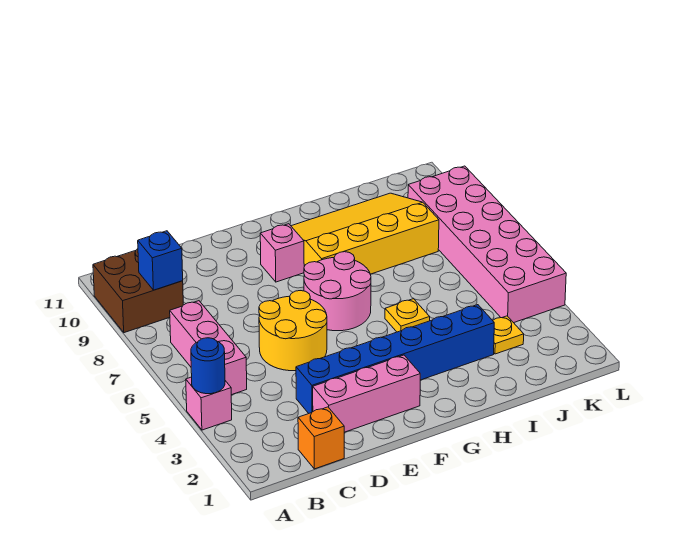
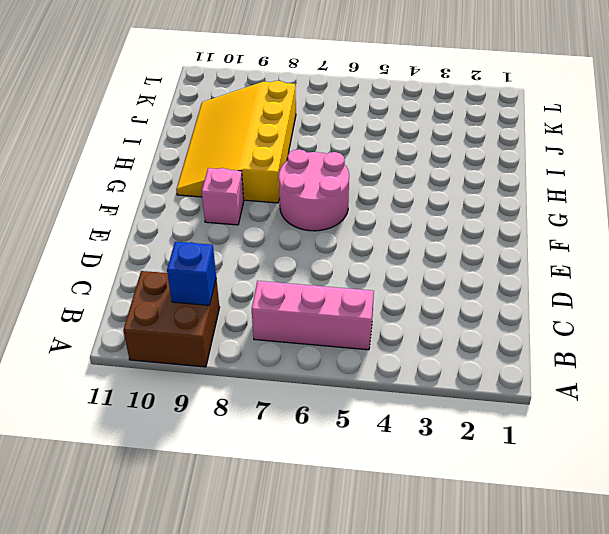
none -> pink 1x1 brick [186,377,232,430]
none -> orange 1x1 brick [298,407,344,469]
none -> pink 1x3 brick [313,355,420,432]

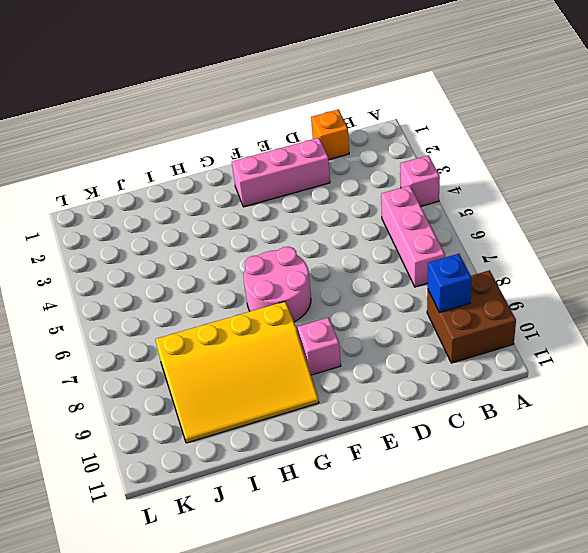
none -> blue 1x6 brick [296,305,494,413]
none -> yellow 2x2 round brick [259,291,327,371]
none -> yellow 1x1 plate [385,299,430,332]

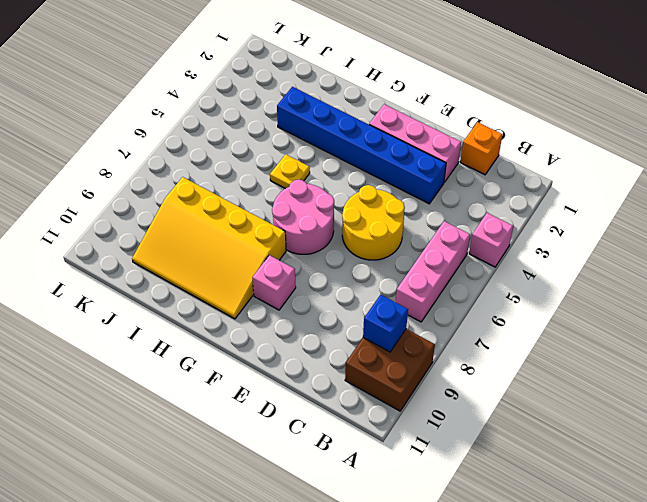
none -> yellow 1x1 plate [493,316,524,354]
none -> pink 2x6 brick [408,166,566,323]
none -> blue 1x1 round brick [191,338,225,394]

